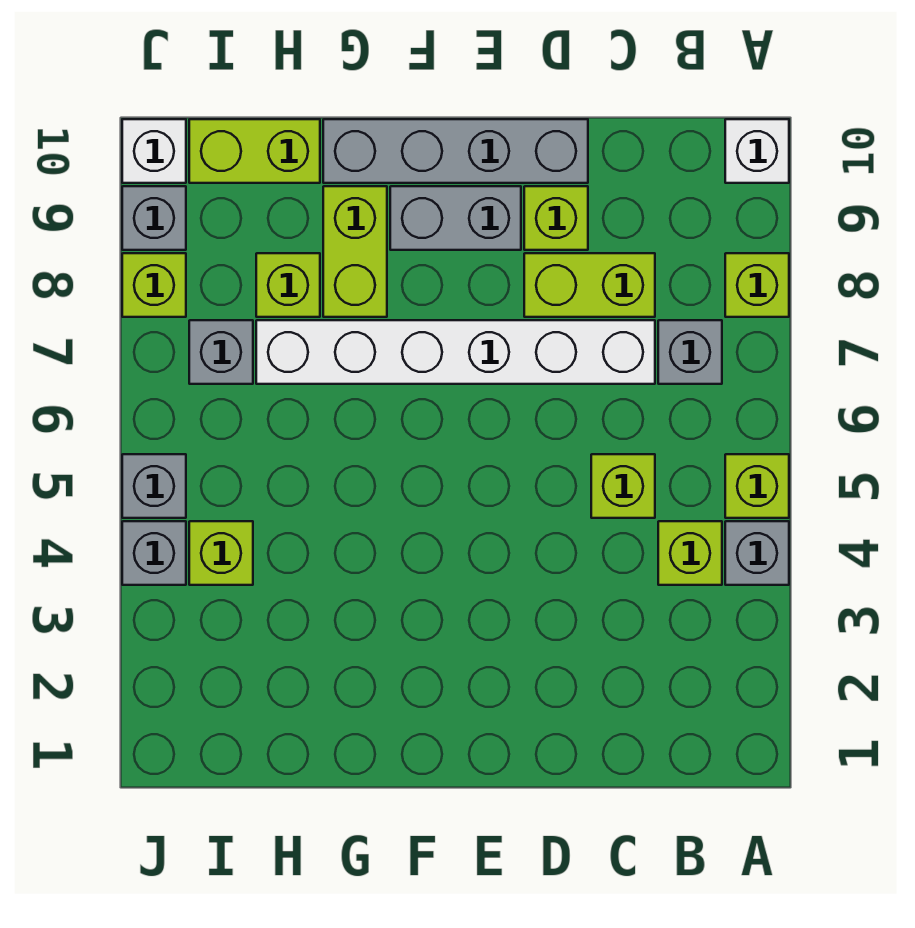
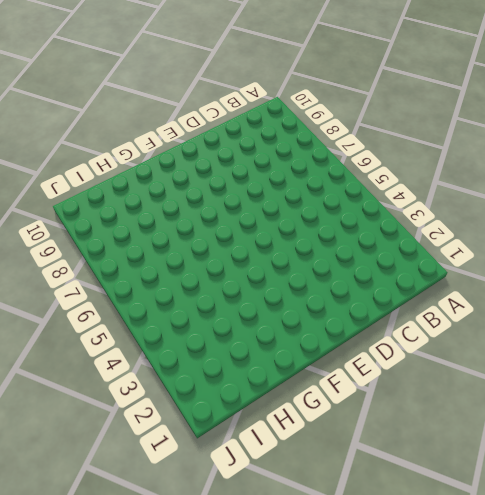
none -> grey 1x1 brick [725,521,789,585]
none -> lime 1x1 brick [725,454,789,518]
none -> lime 1x1 brick [725,253,789,317]

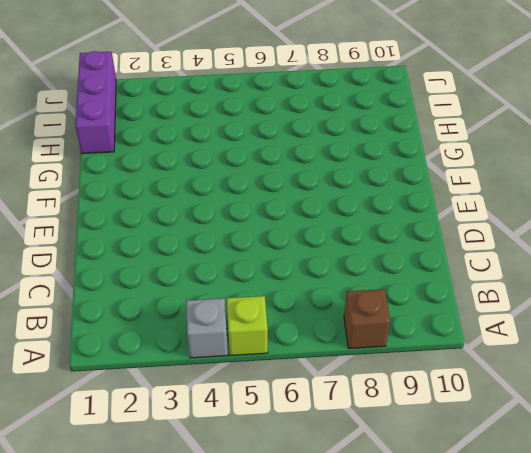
brown 1x1 brick [344,289,390,348] -> lime 1x1 brick [725,253,789,317]
purple 1x3 brick [75,51,116,154] -> none
none -> white 1x1 brick [725,119,789,183]
none -> lime 1x1 brick [658,521,722,585]
none -> grey 1x1 brick [658,320,722,384]

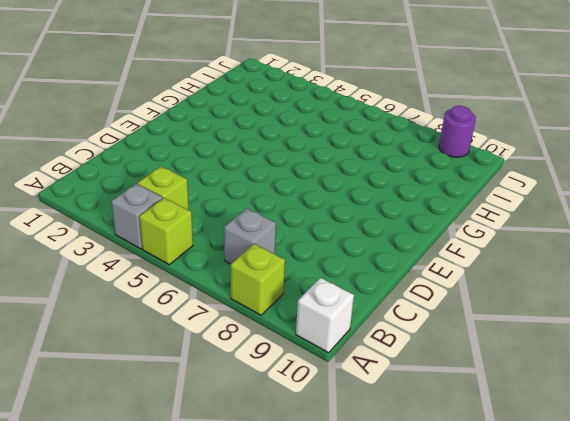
purple 1x1 round brick [439,106,476,157] -> grey 1x1 brick [122,186,186,250]
none -> lime 1x1 brick [591,454,655,518]
none -> white 1x6 brick [256,320,655,384]
none -> lime 1x2 brick [524,253,655,317]

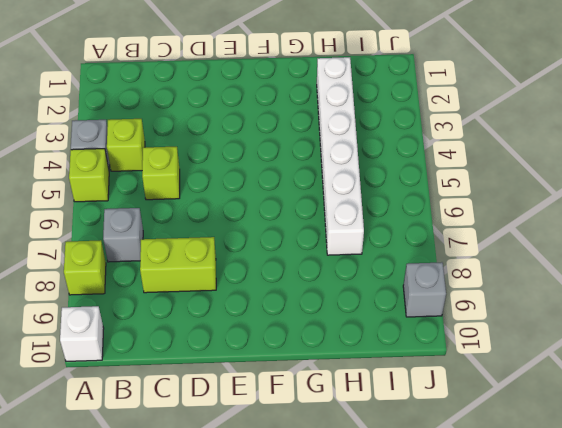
white 1x6 brick [317,57,364,255] -> white 1x6 brick turned to [256,320,655,384]
none -> lime 1x1 brick [524,186,588,250]
none -> grey 1x4 brick [323,119,588,183]
none -> grey 1x2 brick [390,186,521,250]

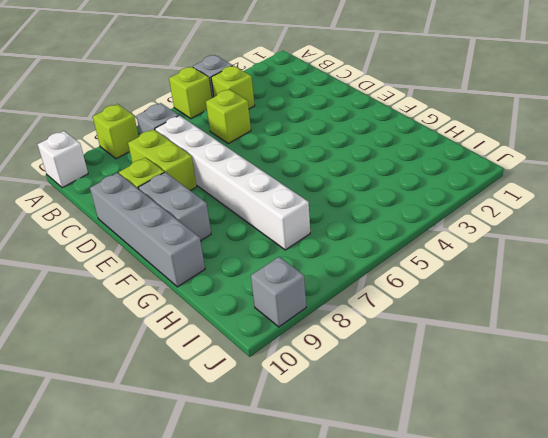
none -> lime 1x2 brick [323,186,387,317]
none -> lime 1x1 brick [256,253,320,317]
none -> lime 1x2 brick [189,119,320,183]

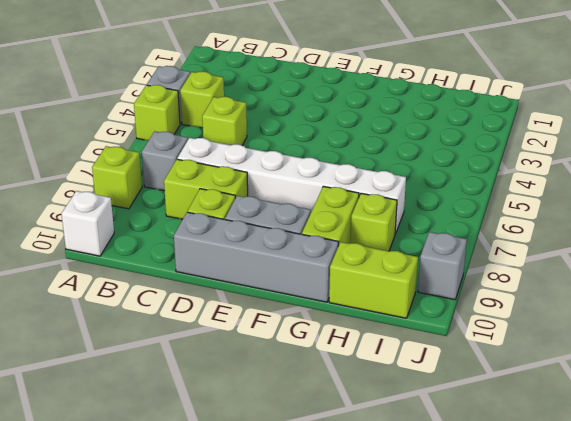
none -> lime 1x1 brick [189,521,253,585]
none -> grey 1x1 brick [189,320,253,384]
none -> grey 1x1 brick [122,521,186,585]

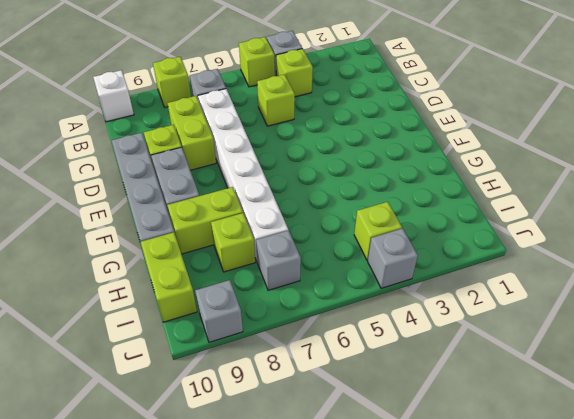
none -> grey 1x1 brick [122,454,186,518]
none -> lime 1x1 brick [122,253,186,317]
none -> white 1x1 brick [122,119,186,183]

